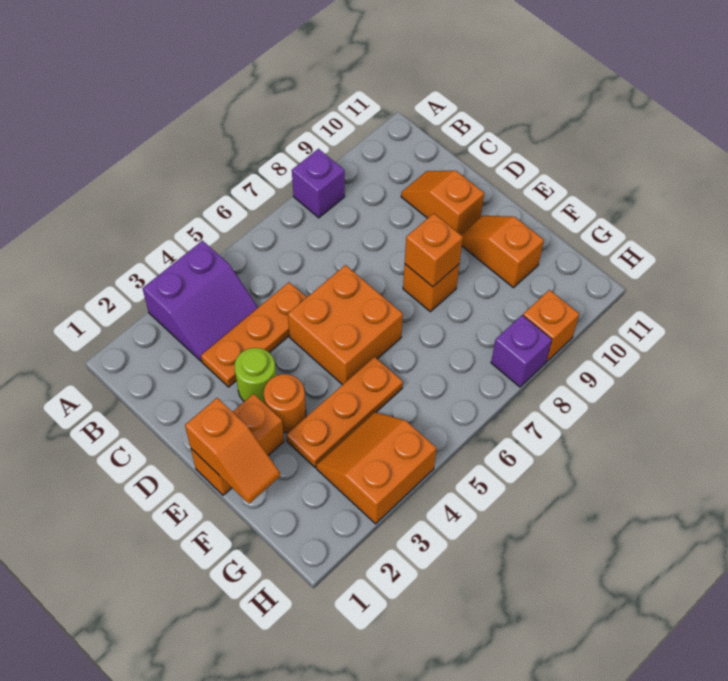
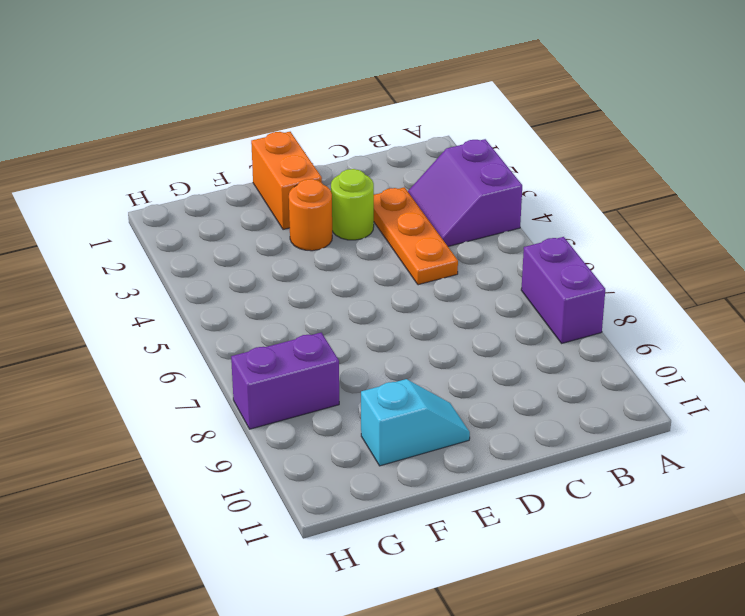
purple 1x2 brick [521,237,605,343] -> purple 1x1 brick [292,149,345,218]
cyan 1x2 slope [361,379,470,466] -> orange 1x2 slope [461,216,544,288]
purple 1x2 brick [231,333,339,429] -> purple 1x1 brick [491,315,552,387]
none -> orange 1x2 slope [401,171,484,235]
none -> orange 2x2 brick [288,265,403,385]
none -> orange 1x1 brick [403,264,459,312]

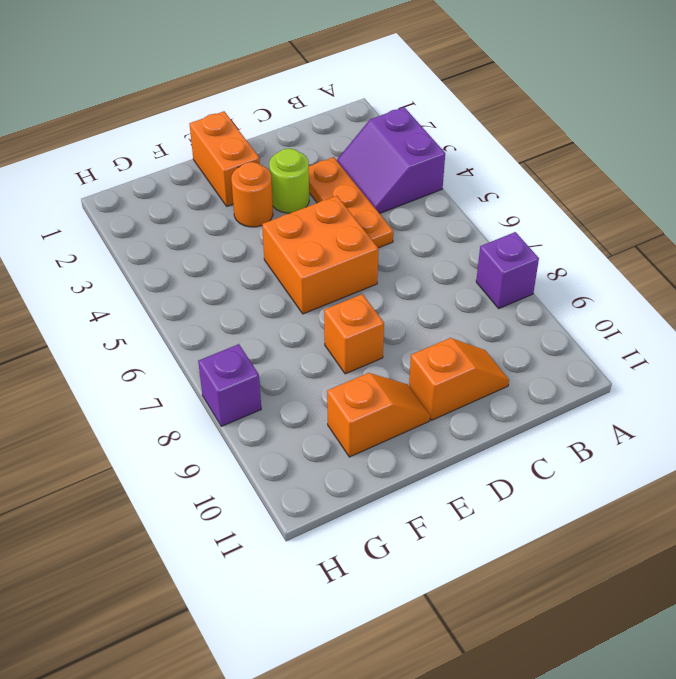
none -> orange 1x3 plate [286,357,403,467]
none -> orange 2x2 slope [316,412,436,524]
none -> orange 1x1 brick [523,290,579,361]

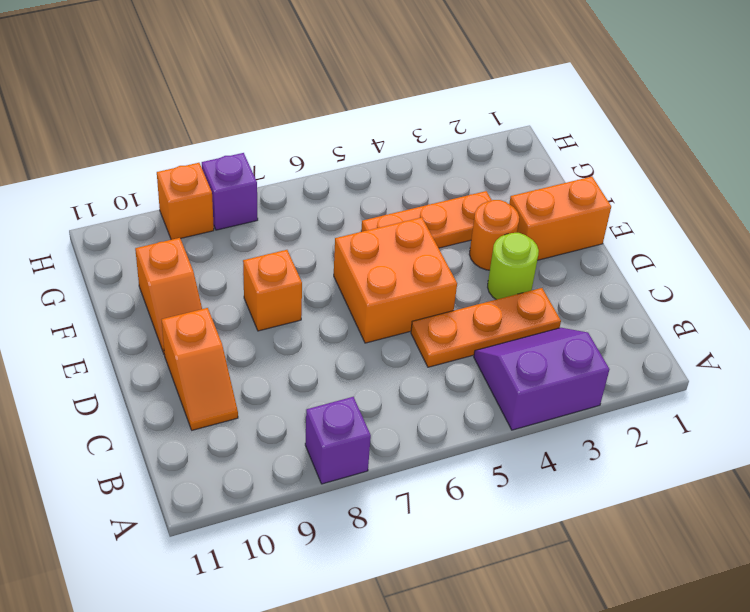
none -> orange 2x2 slope [316,412,436,524]
none -> orange 1x2 slope [185,398,280,504]
none -> orange 1x1 brick [405,213,463,287]

